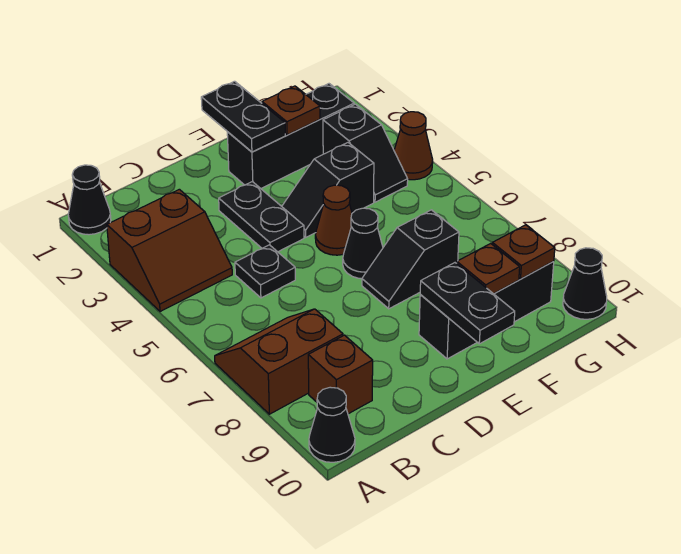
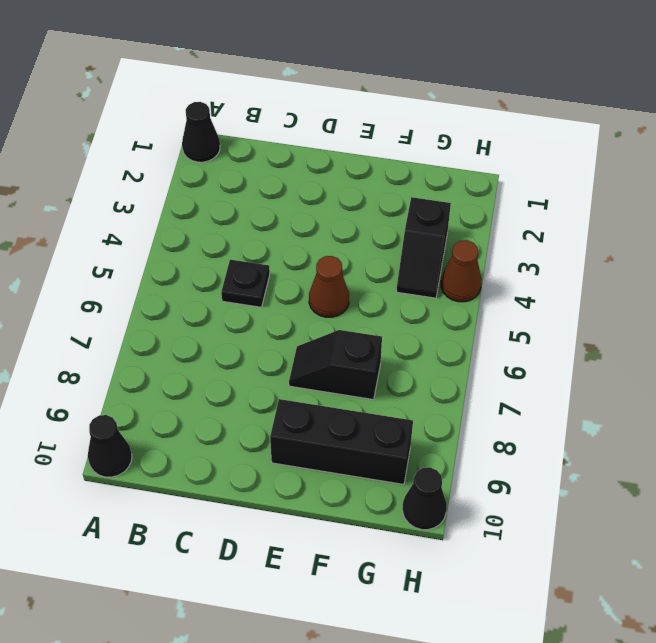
none -> brown 2x2 slope [107,189,232,312]
none -> brown 2x2 slope [215,309,343,414]
none -> brown 1x1 brick [308,335,373,414]

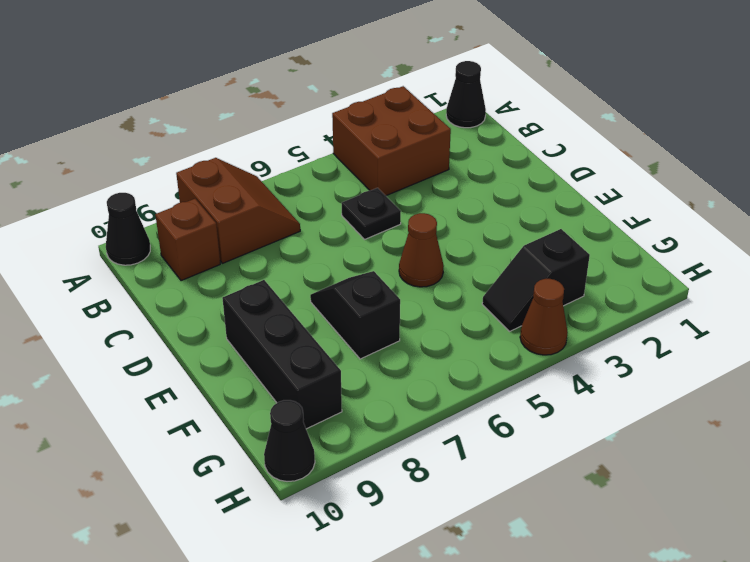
brown 2x2 brick [332,86,451,196] -> brown 2x2 slope [107,189,232,312]
none -> black 1x2 plate [219,182,304,252]
none -> black 1x3 brick [227,84,354,188]
none -> black 1x2 slope [282,143,374,237]

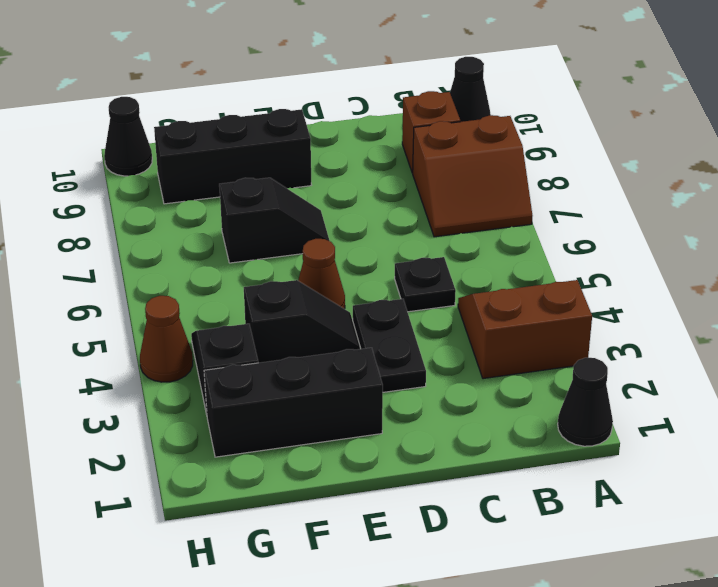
none -> black 1x1 cone [343,208,383,279]
none -> black 1x2 plate [201,81,285,152]
none -> black 1x2 plate [420,263,515,344]

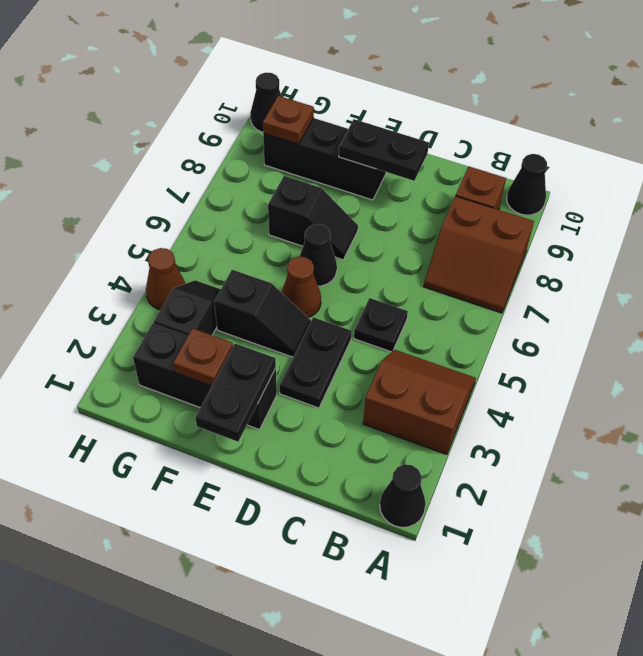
black 1x2 plate [339,119,429,181] -> black 1x2 plate turned to [420,263,515,344]
none -> brown 1x1 plate [457,243,520,294]

